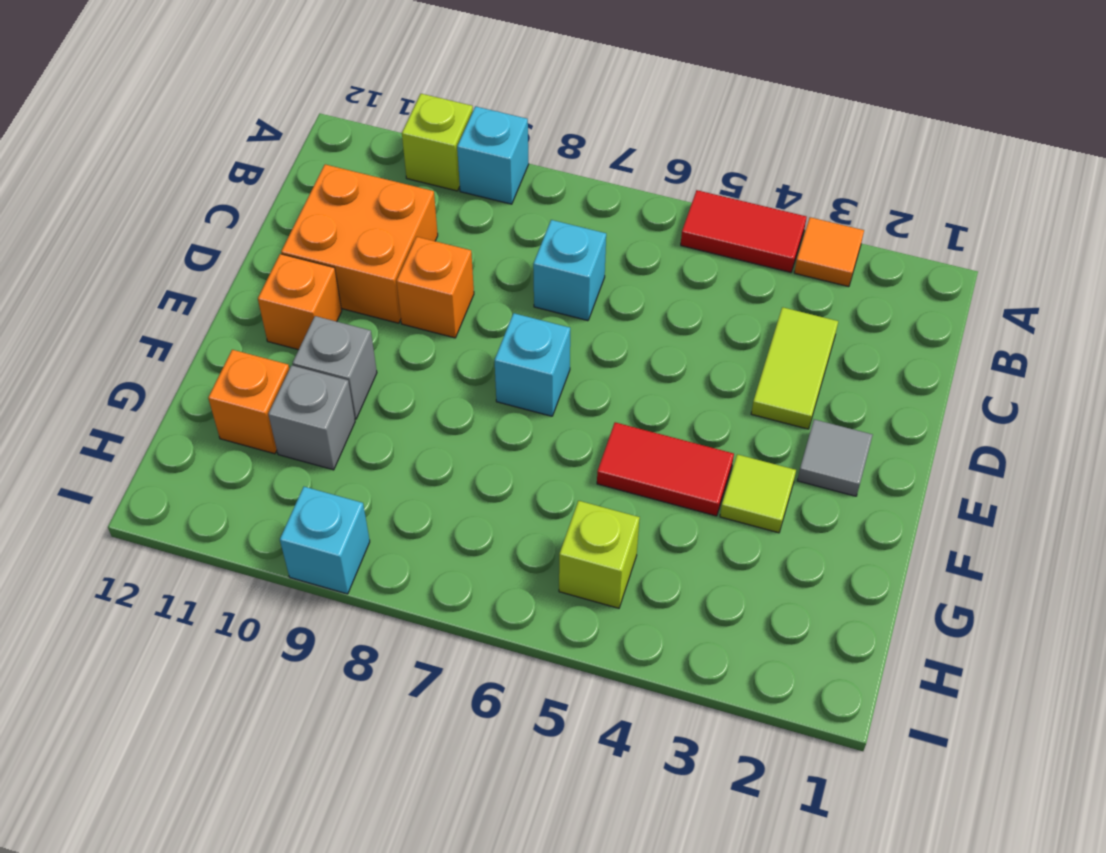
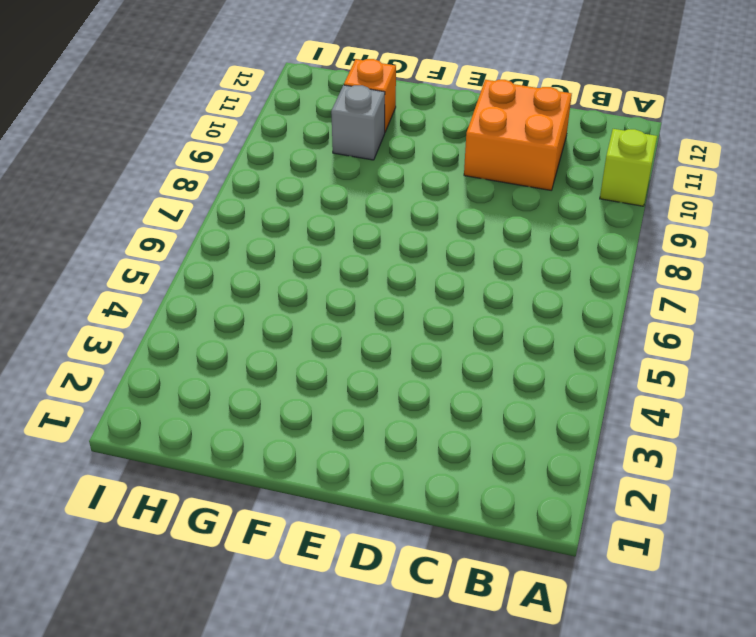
none -> orange 1x1 tile [794,217,864,287]
none -> red 1x2 tile [681,190,807,272]
none -> cyan 1x1 brick [457,106,529,204]

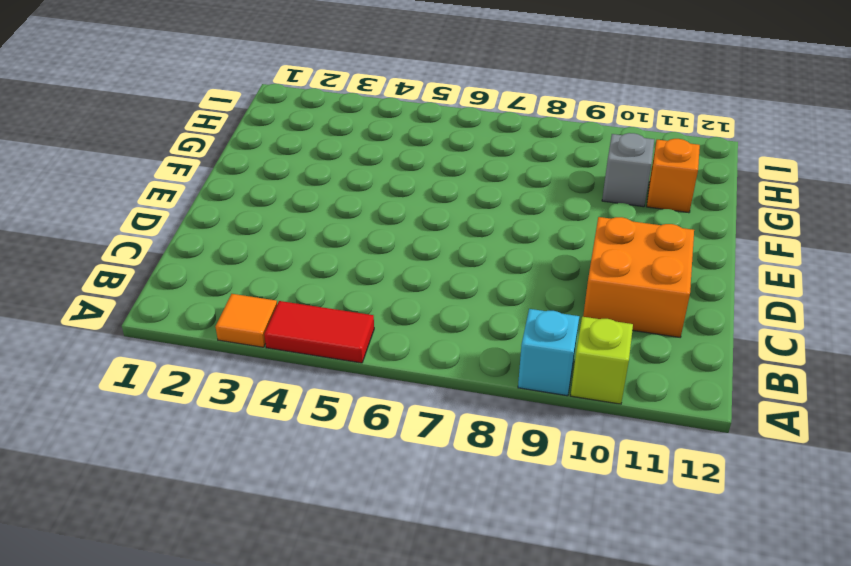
none -> lime 1x2 tile [751,307,838,429]
none -> cyan 1x1 brick [533,220,606,321]
none -> orange 1x1 brick [397,237,474,338]

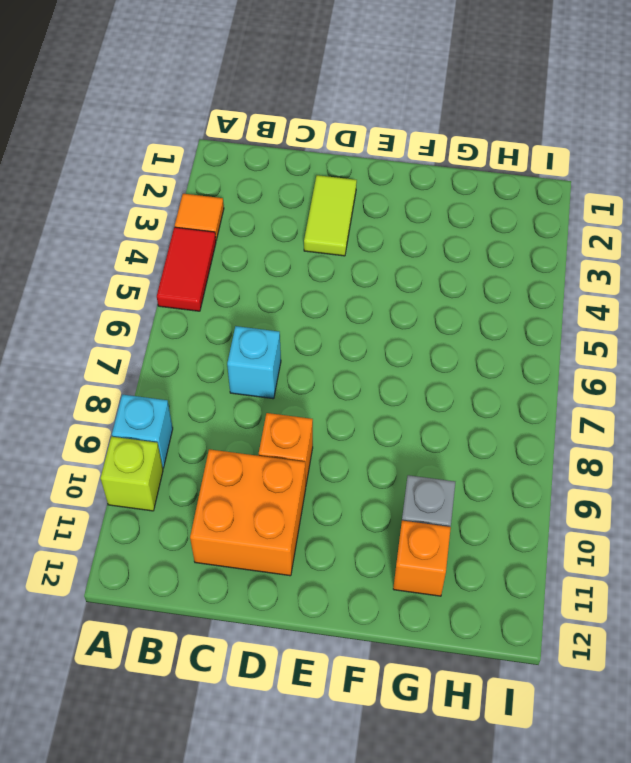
lime 1x2 tile [304,175,357,256] -> lime 1x2 tile turned to [751,307,838,429]
none -> grey 1x1 tile [797,419,873,496]
none -> cyan 1x1 brick [495,313,570,416]
none -> orange 1x1 brick [258,254,342,350]

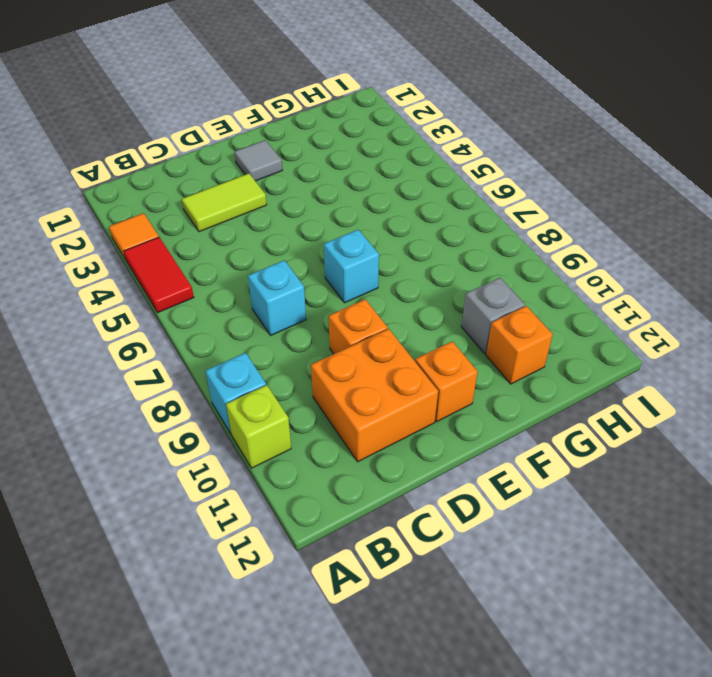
none -> lime 1x1 tile [720,454,796,533]
none -> red 1x2 tile [597,422,734,516]
none -> grey 1x1 brick [293,316,377,419]

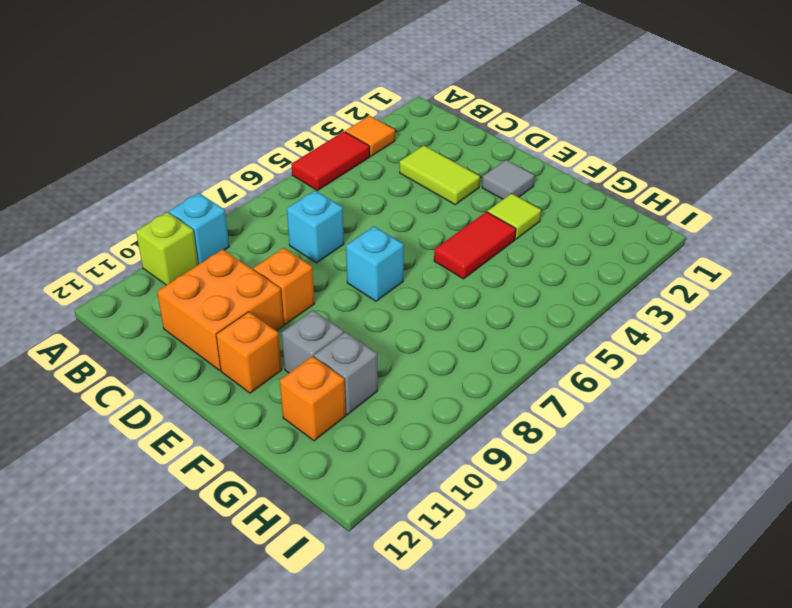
none -> lime 1x1 brick [559,501,640,608]
none -> cyan 1x1 brick [280,487,370,594]

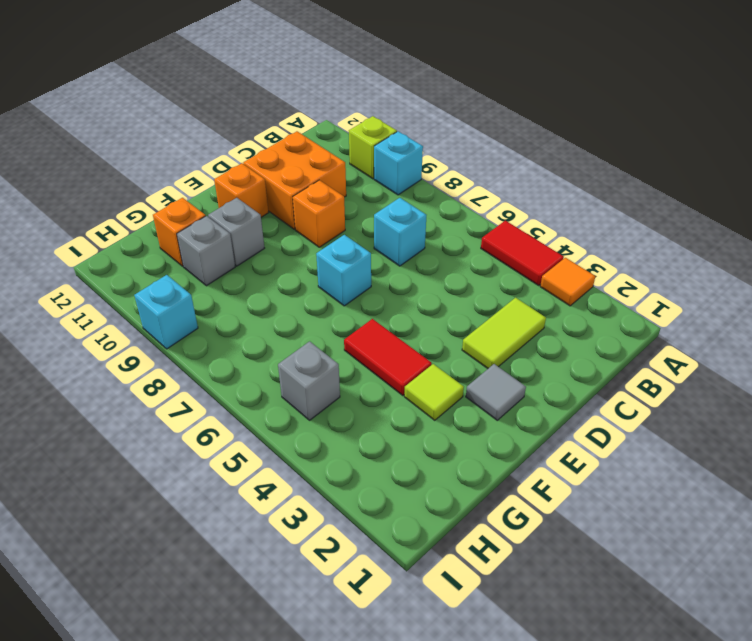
grey 1x1 brick [278,341,340,420] -> lime 1x1 brick [559,501,640,608]

